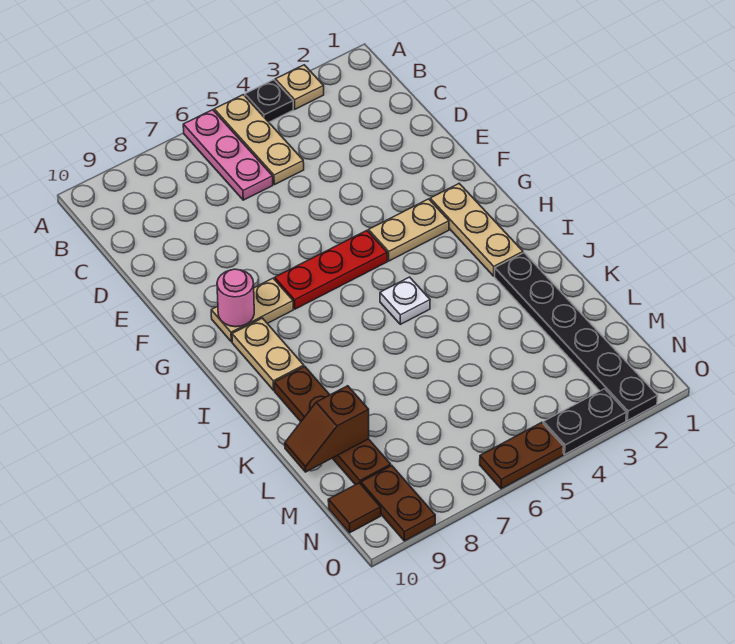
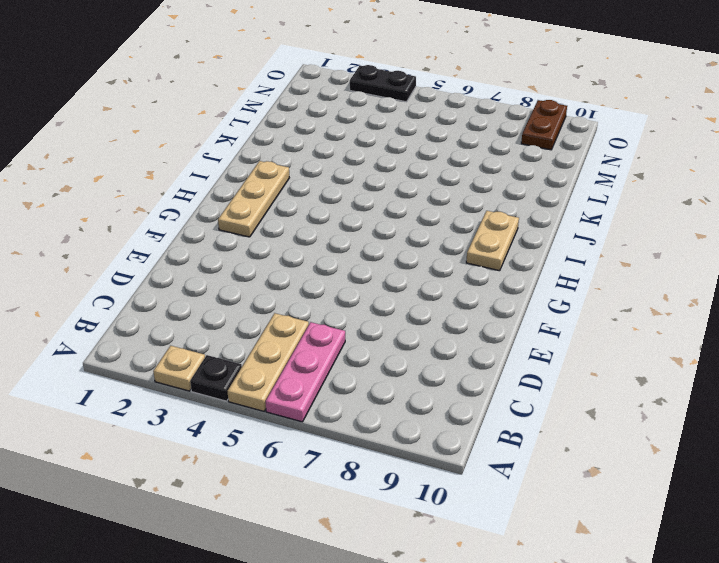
none -> tan 1x2 plate [369,199,449,261]
none -> red 1x3 plate [275,231,387,309]
none -> tan 1x2 plate [211,278,293,342]

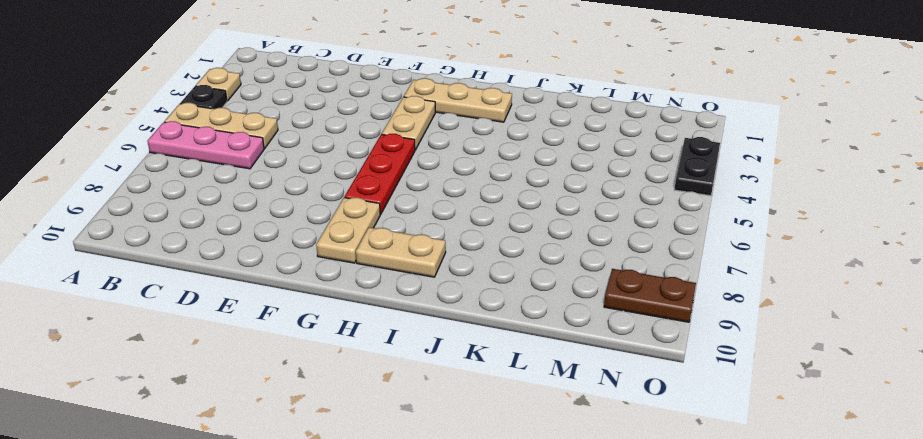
none -> white 1x1 plate [380,277,430,324]
none -> black 1x6 plate [495,253,658,421]
none -> brown 1x4 plate [274,366,391,485]

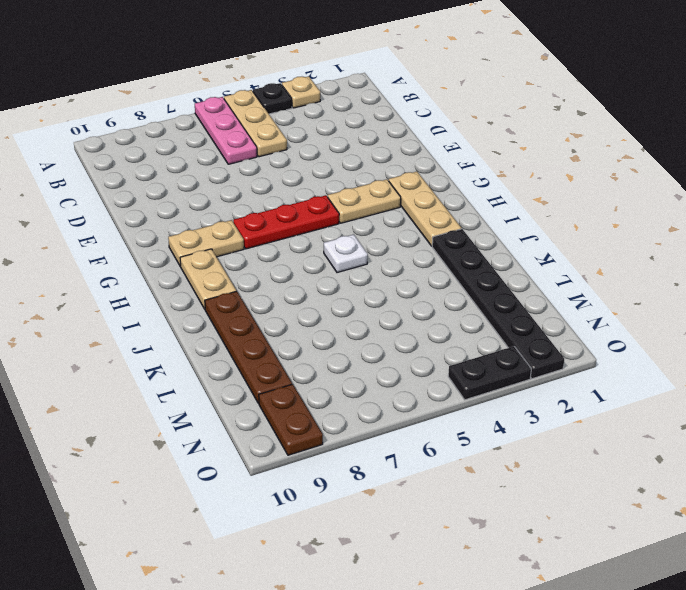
none -> brown 1x1 tile [328,483,381,533]
none -> brown 1x2 plate [480,422,564,489]
none -> pink 1x1 round brick [217,269,254,327]

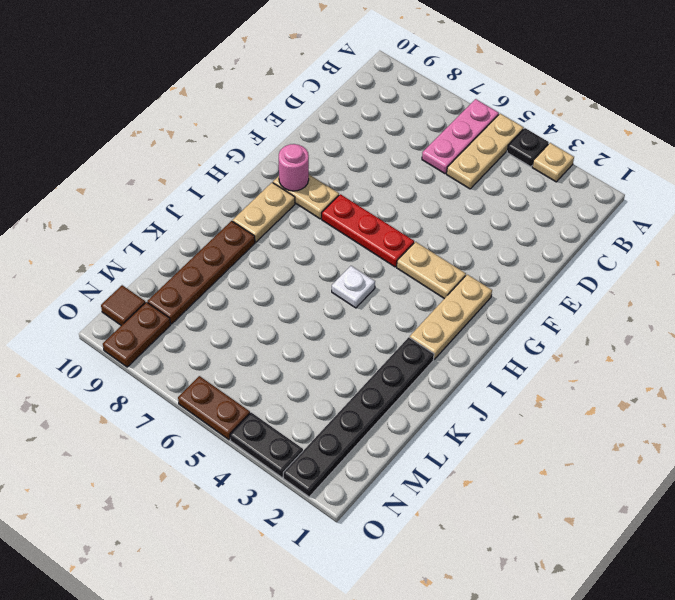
none -> brown 1x2 slope [285,386,369,472]

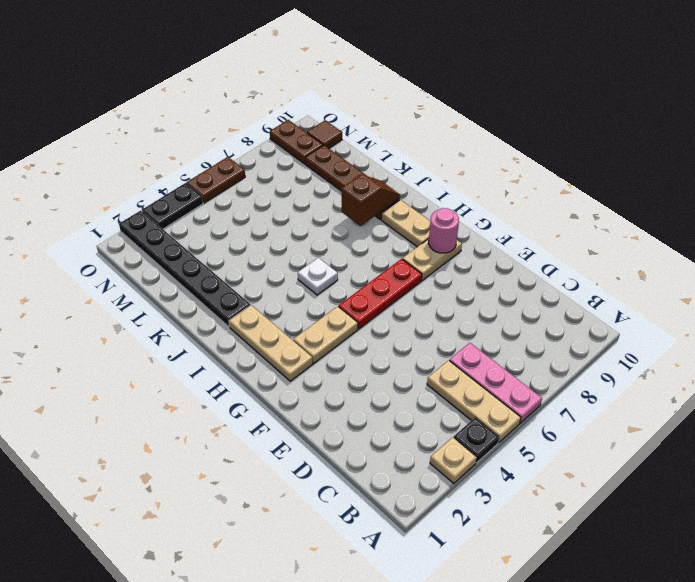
brown 1x2 slope [341,174,400,226] -> brown 1x2 slope moved to [285,386,369,472]

